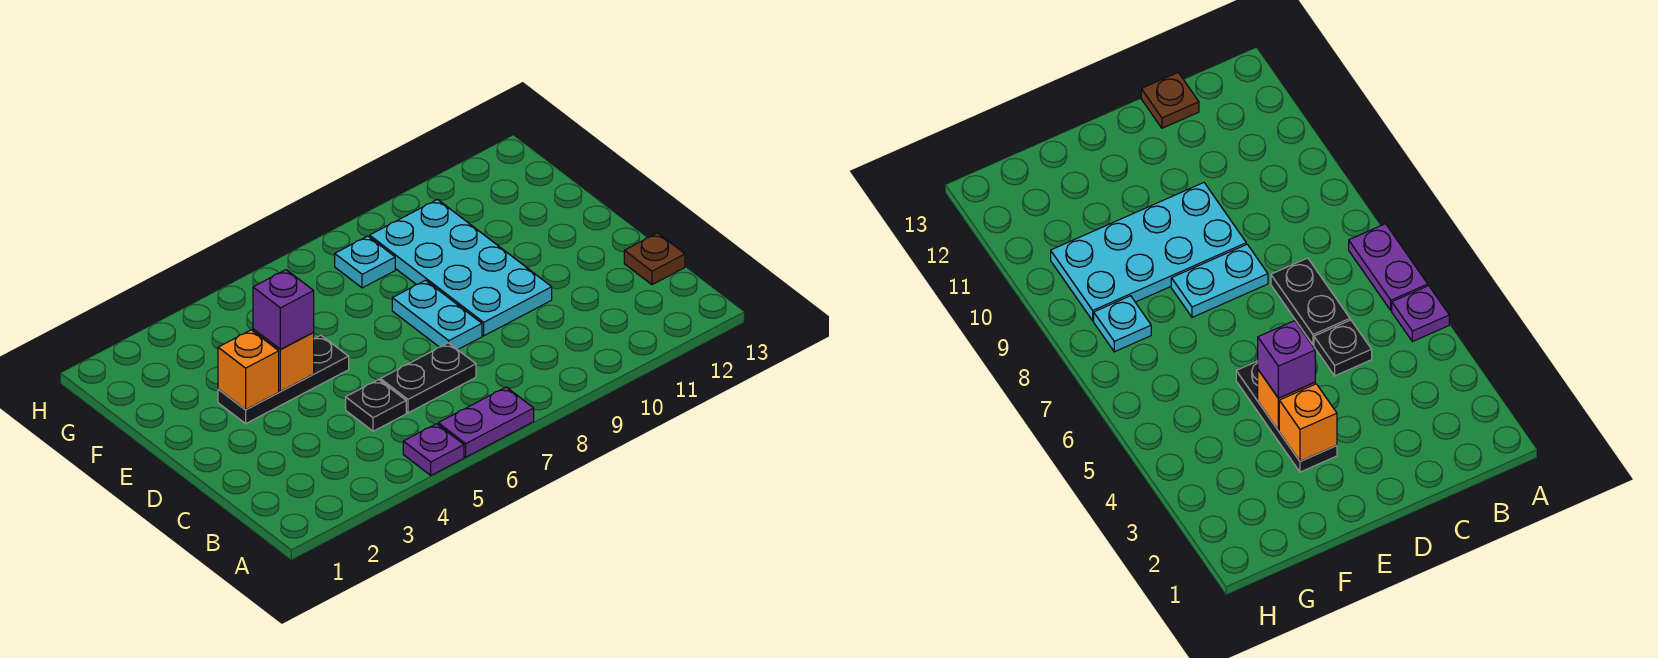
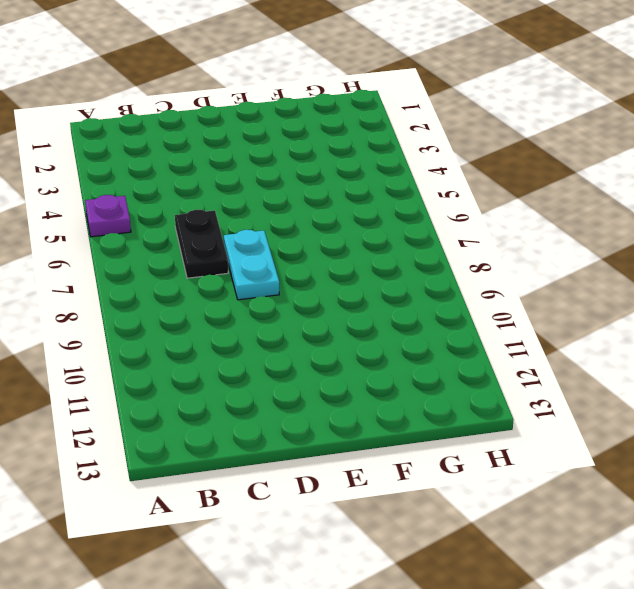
cyan 1x2 plate [224,230,279,300] -> cyan 1x2 plate turned to [392,280,482,350]
none -> purple 1x2 plate [438,387,534,457]
none -> black 1x1 plate [346,380,406,431]
none -> brown 1x1 plate [624,233,685,285]

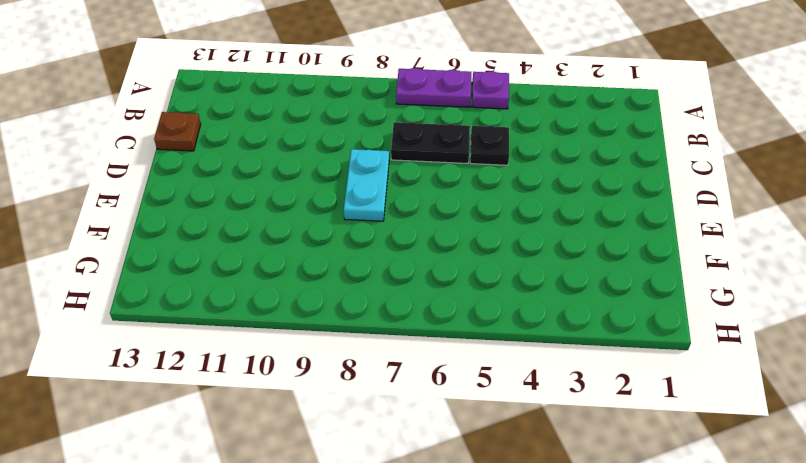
none -> cyan 2x4 plate [370,200,552,336]
none -> black 1x3 plate [218,335,349,424]
none -> cyan 1x1 plate [335,236,395,288]

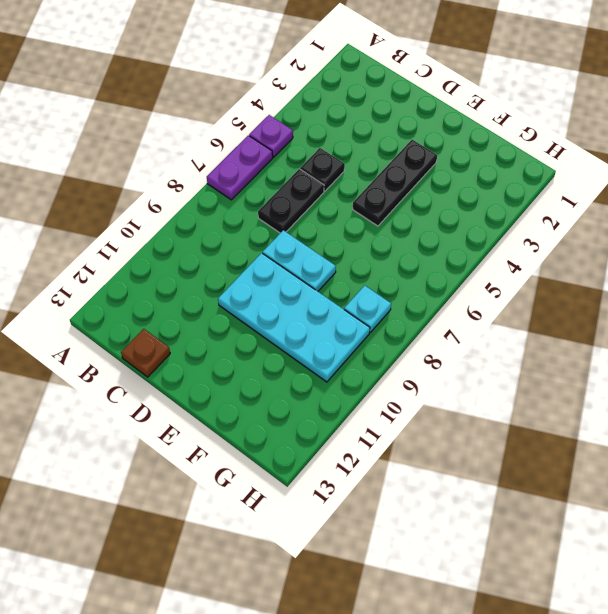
none -> orange 1x1 brick [218,330,279,410]
none -> orange 1x1 brick [253,329,314,391]
none -> purple 1x1 brick [253,270,314,350]

